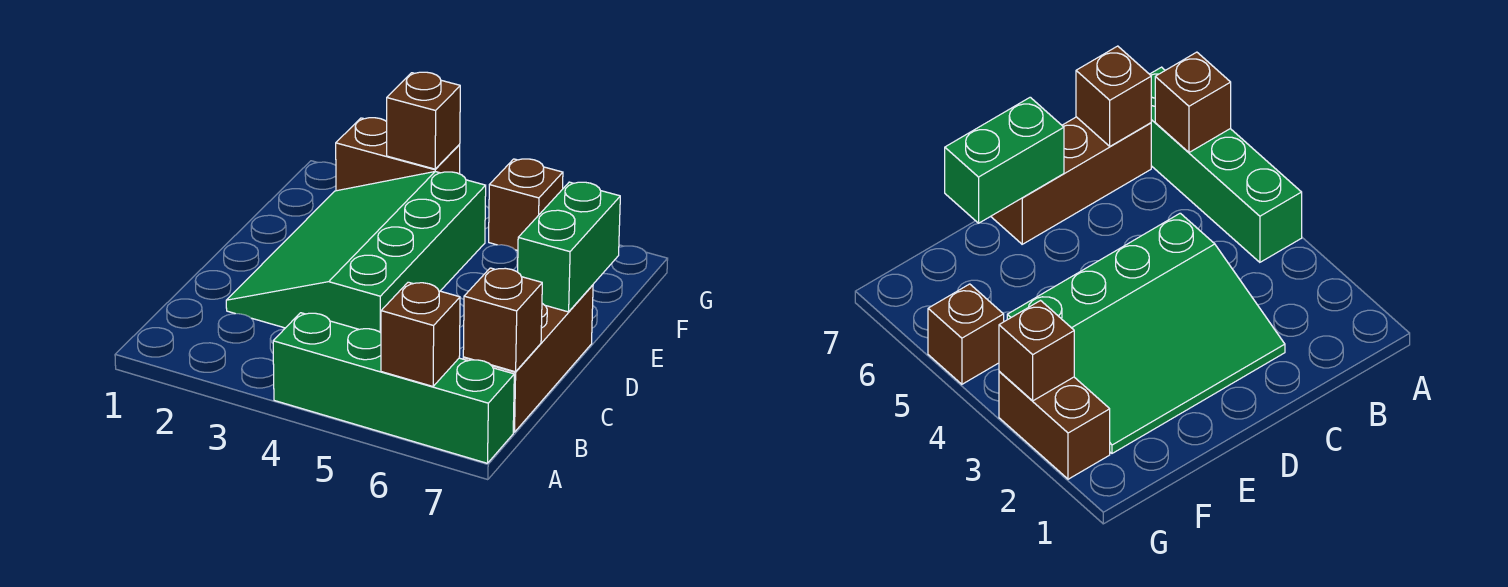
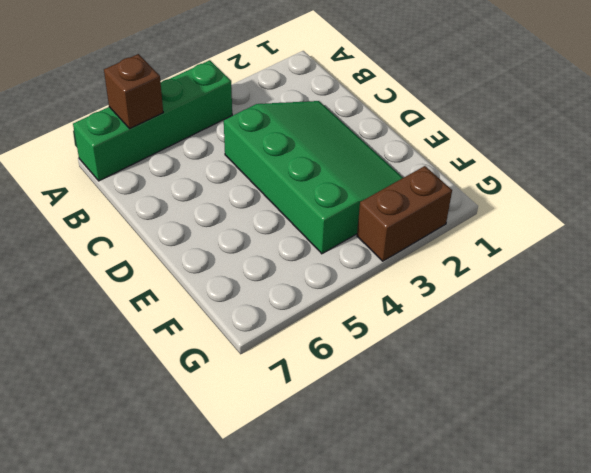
none -> brown 1x3 brick [463,285,593,432]
none -> brown 1x1 brick [489,159,563,251]

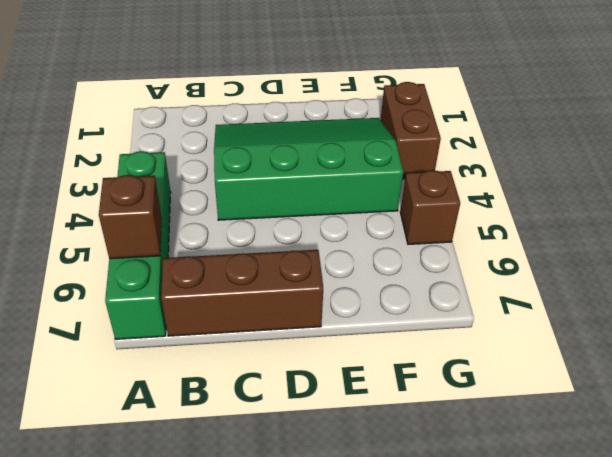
none -> brown 1x1 brick [463,268,542,372]
none -> green 1x2 brick [518,182,620,312]

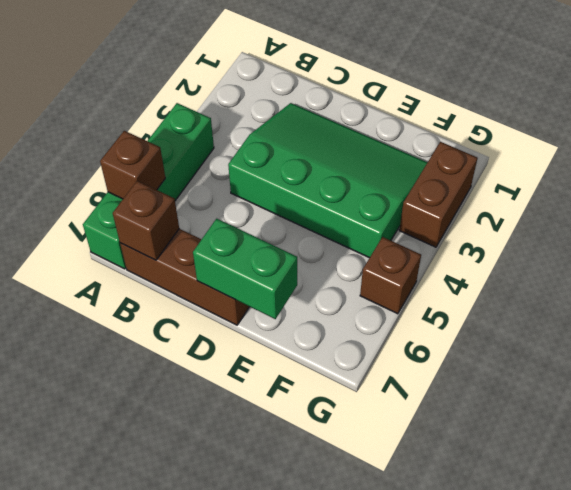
none -> brown 1x1 brick [387,72,460,169]

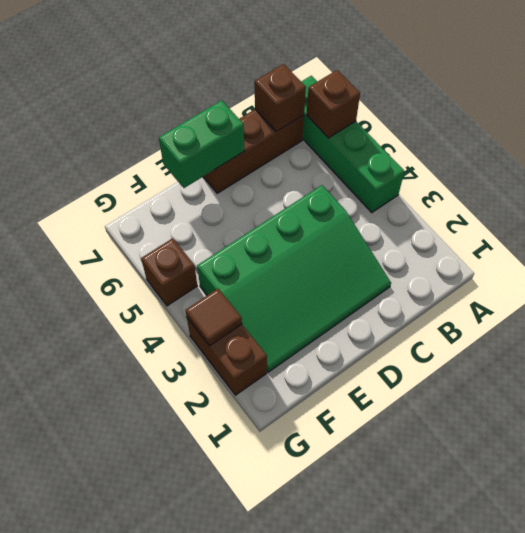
brown 1x1 tile [186,289,242,346] -> brown 1x1 brick [387,72,460,169]

